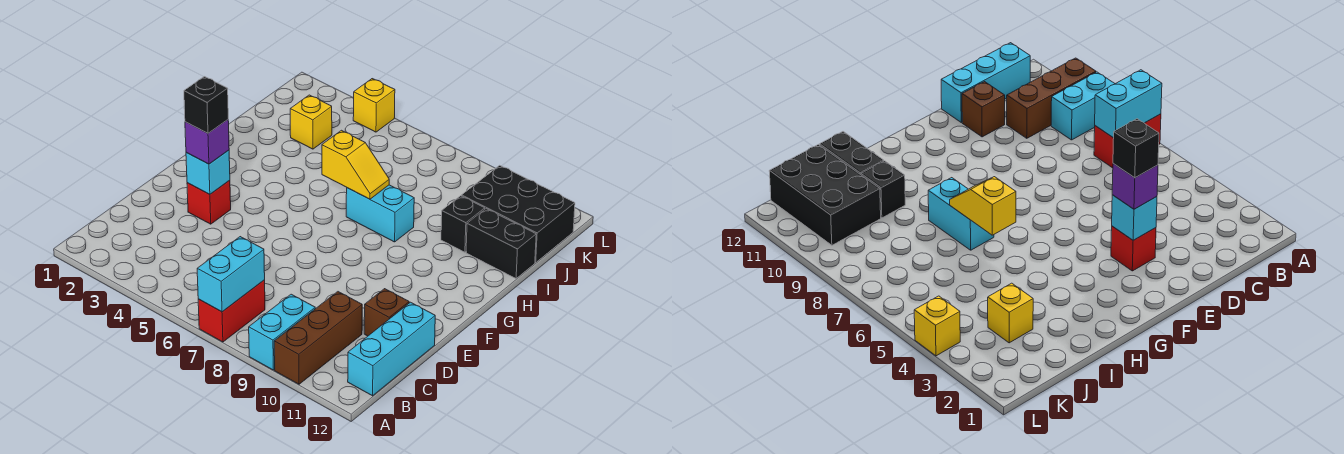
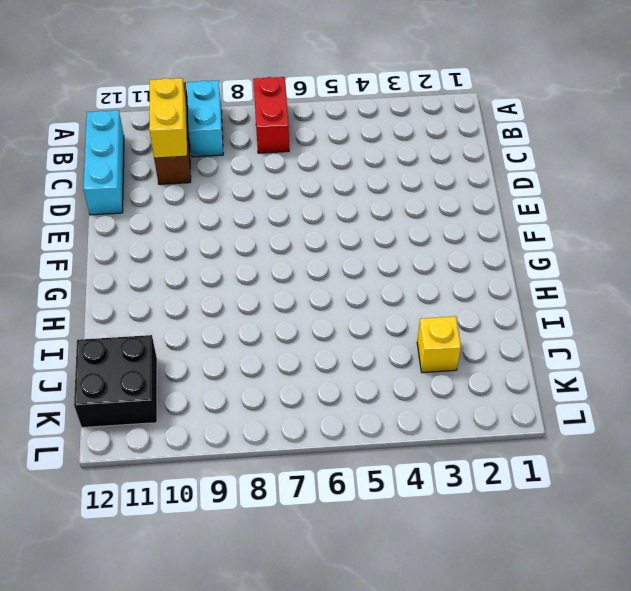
yellow 1x2 brick [149,78,187,158] -> none
black 2x2 brick [74,335,157,428] -> black 2x3 brick [462,165,575,263]
none -> brown 1x1 brick [364,289,409,336]
none -> red 1x1 brick [187,180,231,224]
none -> cyan 1x2 brick [346,185,414,242]

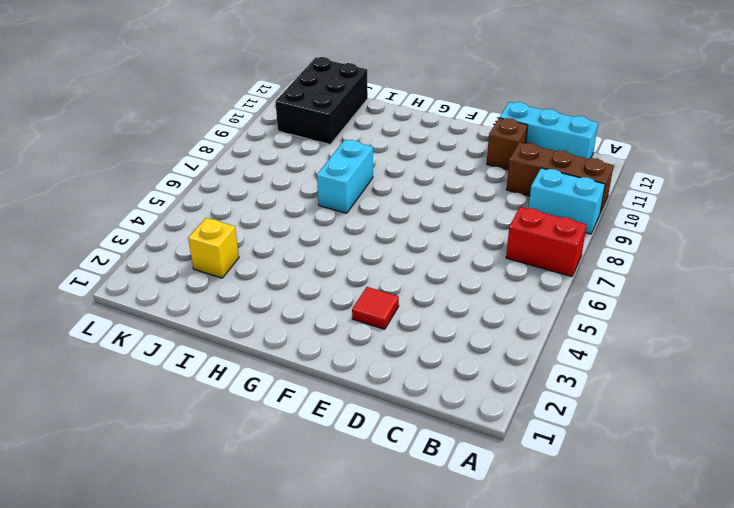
red 1x1 tile [352,287,399,329] -> red 1x1 brick [187,180,231,224]
none -> black 1x1 brick [441,196,485,252]
none -> black 1x2 brick [466,209,536,278]
none -> yellow 1x1 brick [353,79,395,132]

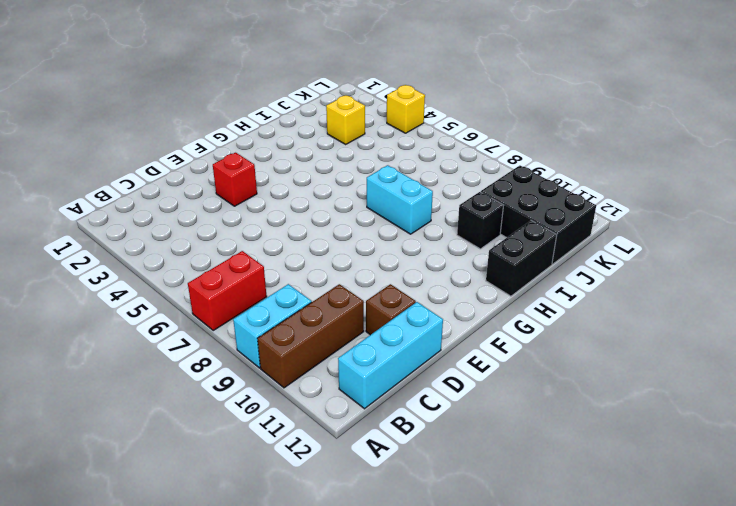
black 1x2 brick [486,221,557,296] -> black 1x2 brick turned to [466,209,536,278]
none -> cyan 1x2 brick [197,237,265,312]
none -> cyan 1x1 brick [186,150,230,194]
none -> yellow 1x2 slope [322,130,389,199]

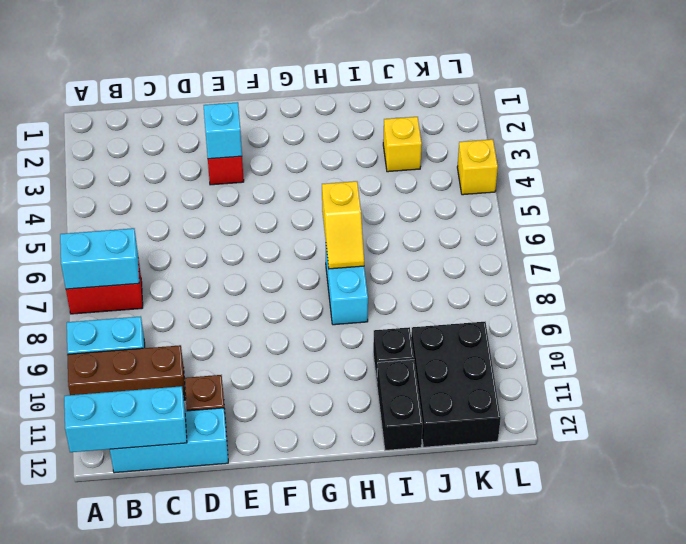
cyan 1x3 brick [64,386,187,452] -> none
none -> purple 1x1 brick [185,120,229,164]
none -> black 1x1 brick [184,77,228,133]

